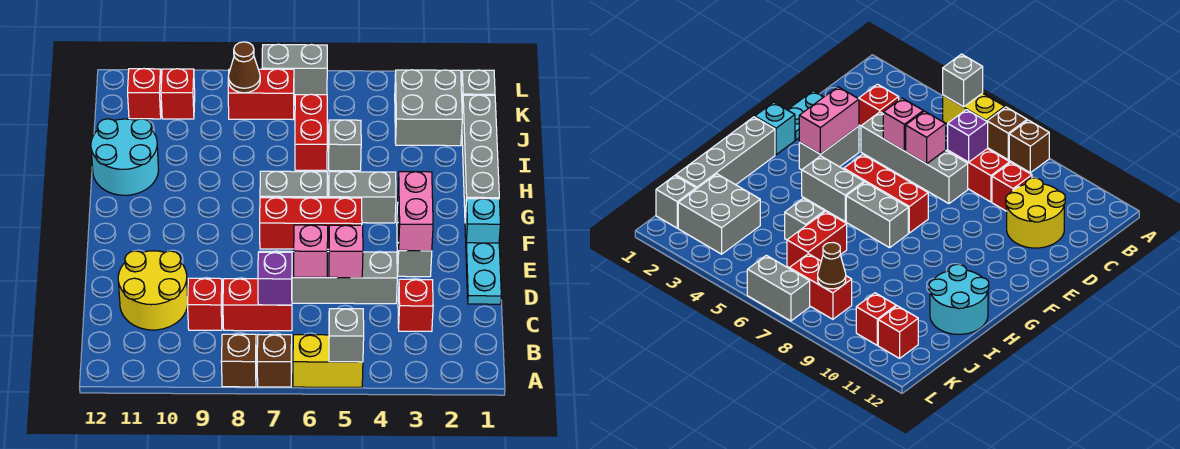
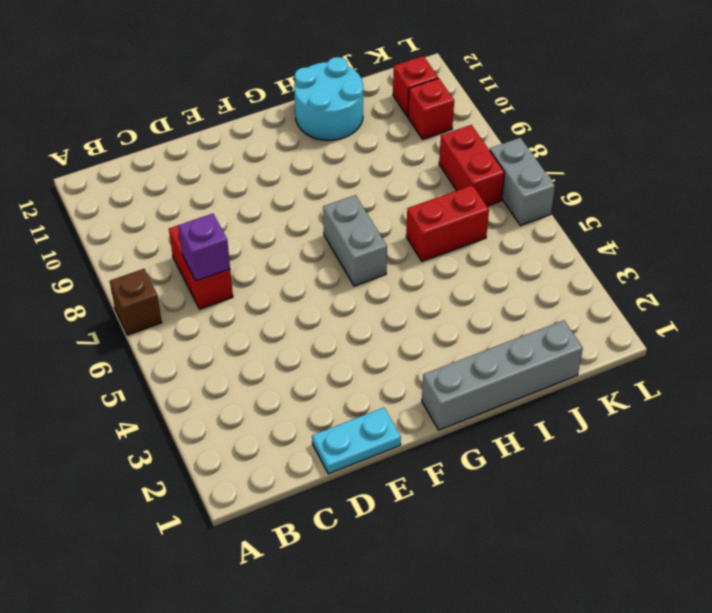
none -> yellow 1x2 brick [293,335,363,387]
none -> brown 1x1 brick [221,334,256,387]
none -> red 1x1 brick [398,279,433,331]
none -> red 1x1 brick [188,278,223,330]

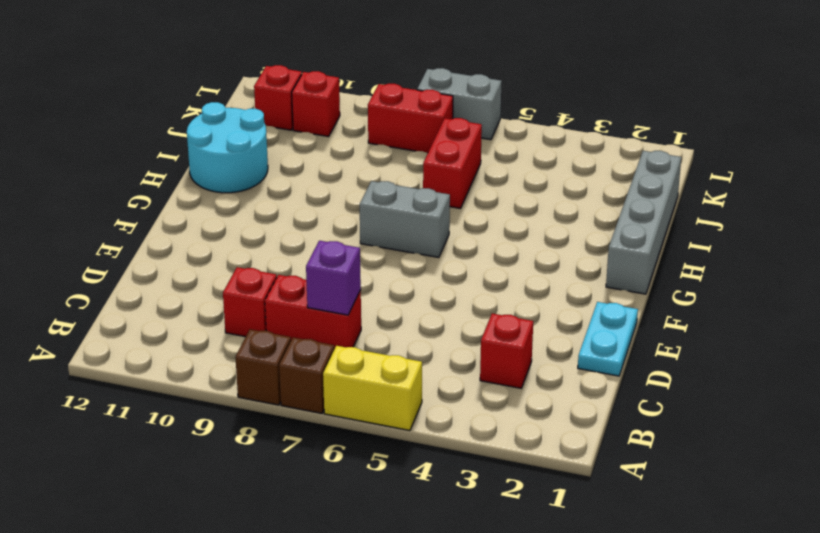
none -> yellow 2x2 round brick [118,251,188,330]
none -> grey 1x4 brick [259,251,397,304]
none -> grey 1x2 brick [397,205,432,277]
none -> cyan 1x1 brick [465,199,500,243]

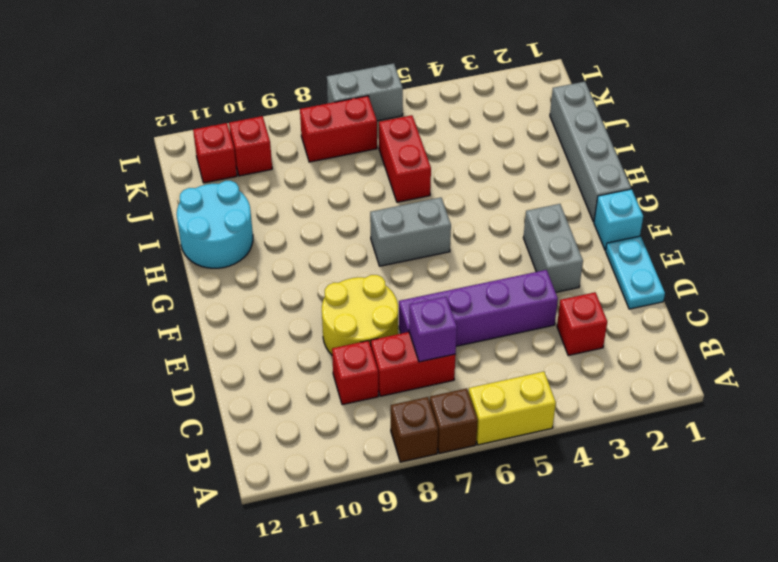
purple 1x4 brick [399,270,558,346] -> grey 1x4 brick [259,251,397,304]
yellow 2x2 round brick [322,275,398,355] -> yellow 2x2 round brick moved to [118,251,188,330]
none -> red 1x3 brick [260,198,362,249]
none -> grey 1x2 brick [329,172,396,223]
none -> grey 1x1 brick [329,120,361,171]
none -> grey 2x2 brick [395,70,462,146]

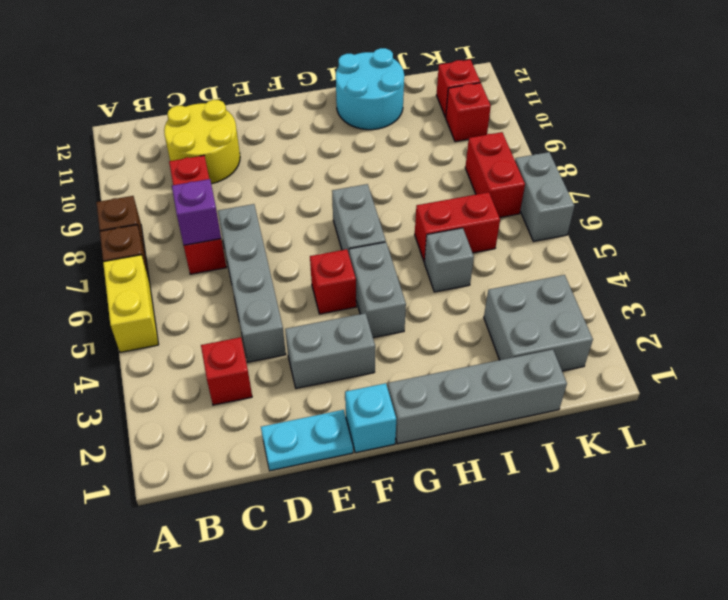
red 1x1 brick [310,249,356,314] -> red 1x3 brick [260,198,362,249]
none -> grey 1x1 brick [461,70,495,107]
none -> grey 1x1 brick [329,309,364,362]
none -> pink 1x1 brick [329,225,363,278]
none -> pink 1x1 brick [294,225,328,277]

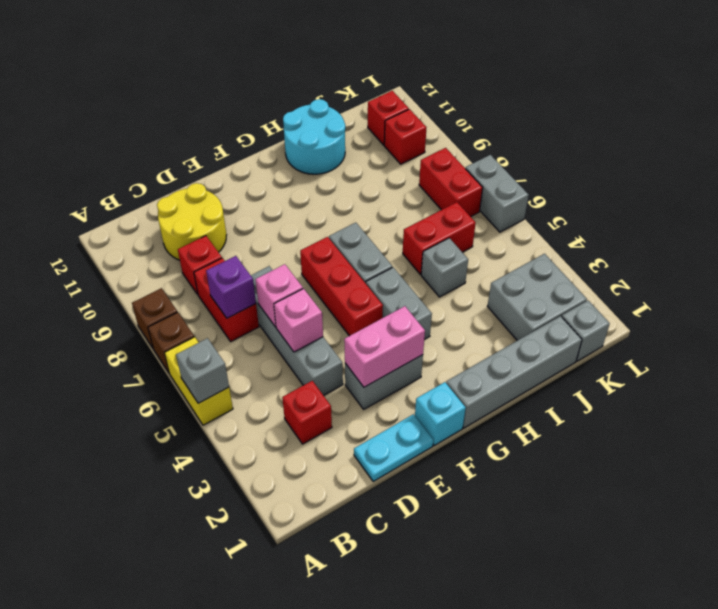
none -> brown 1x1 cone [228,42,260,93]

